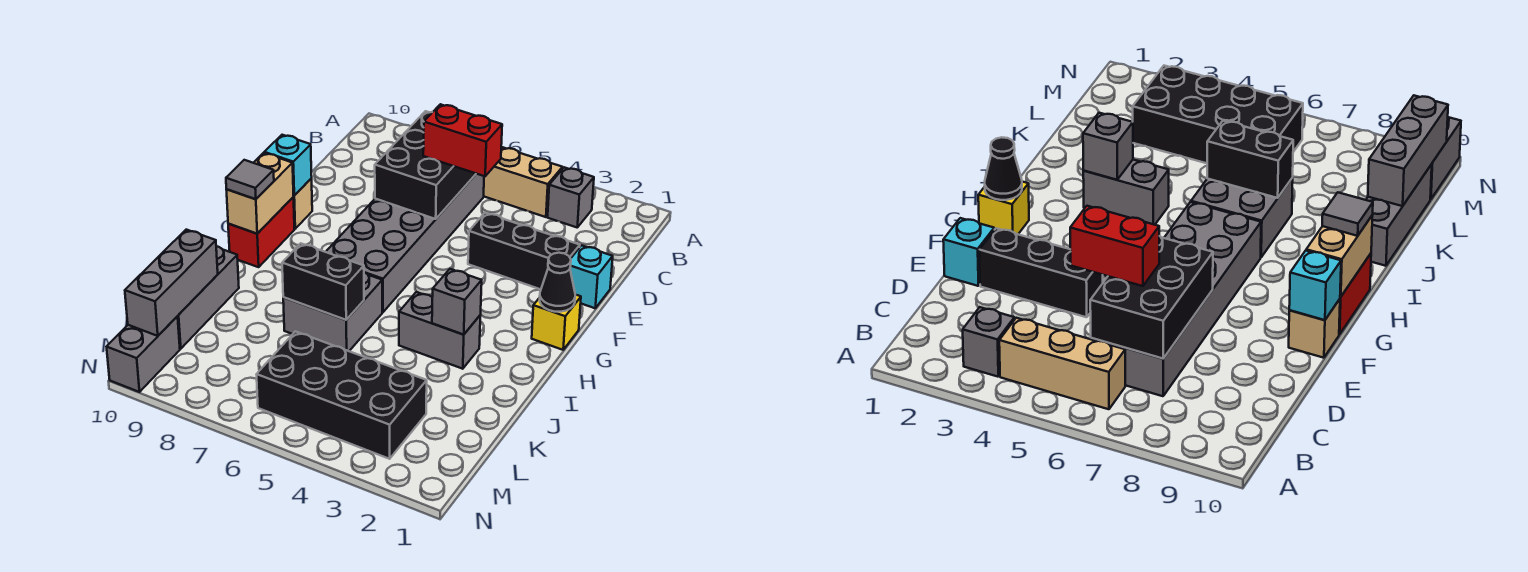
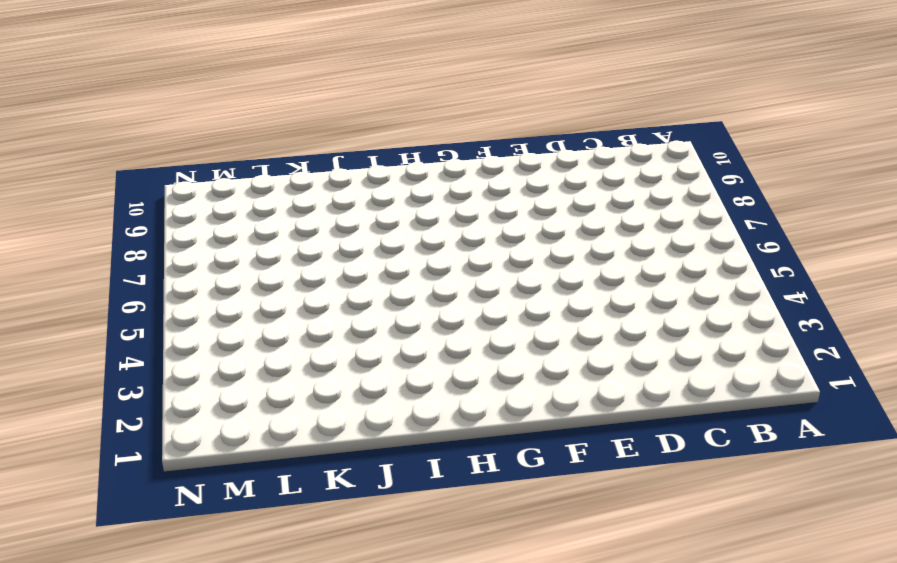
none -> grey 1x1 brick [548,167,594,227]
none -> tan 1x3 brick [484,147,562,217]
none -> grey 2x6 brick [326,174,484,312]

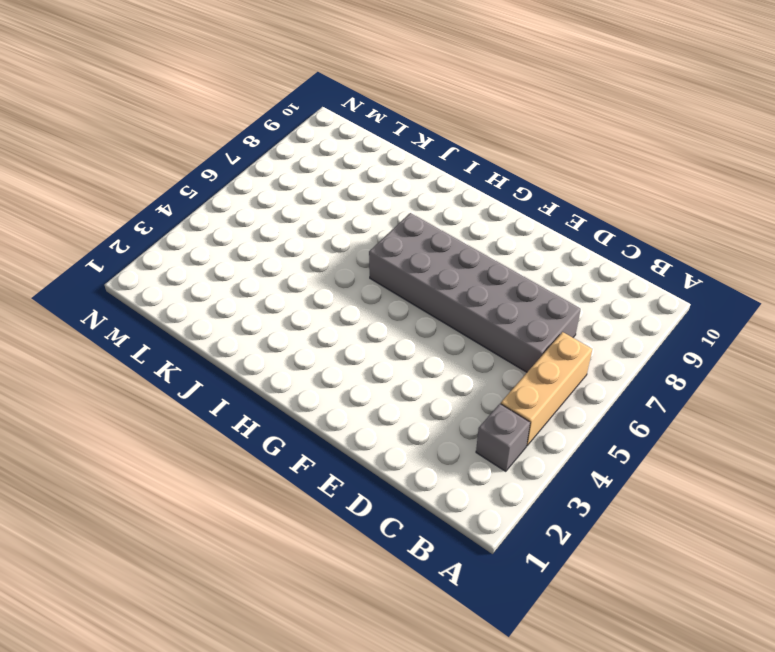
none -> cyan 1x1 brick [570,245,613,308]
none -> black 1x3 brick [468,213,580,289]
none -> tan 1x1 brick [294,179,312,229]

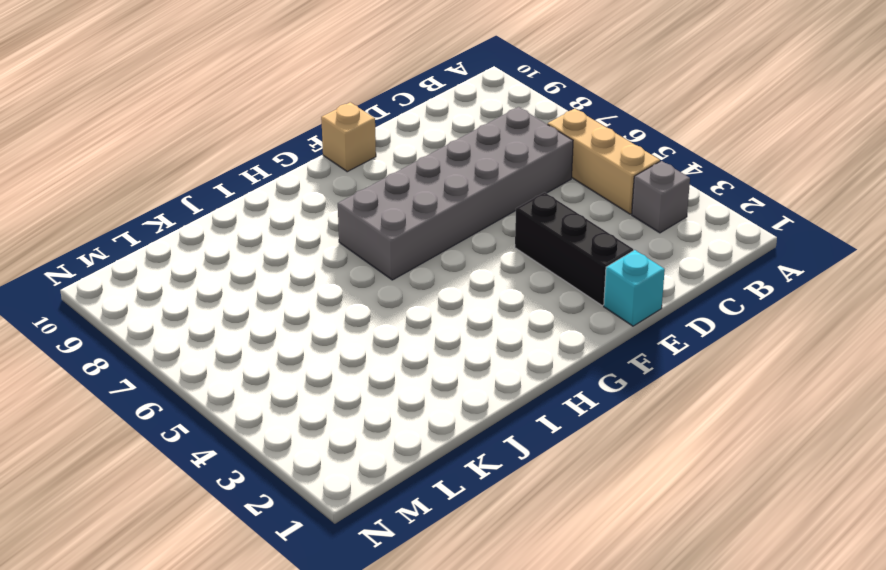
none -> yellow 1x1 brick [532,295,581,350]
none -> red 1x2 brick [228,197,294,267]
none -> grey 1x2 brick [399,292,480,369]

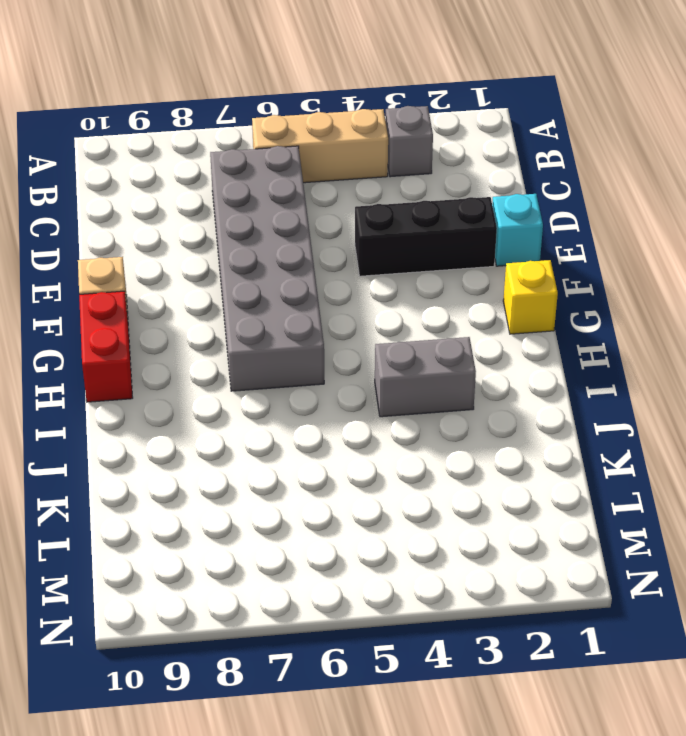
none -> grey 2x2 brick [283,272,382,351]
none -> grey 1x3 brick [178,246,239,349]
none -> black 2x4 brick [257,331,427,459]

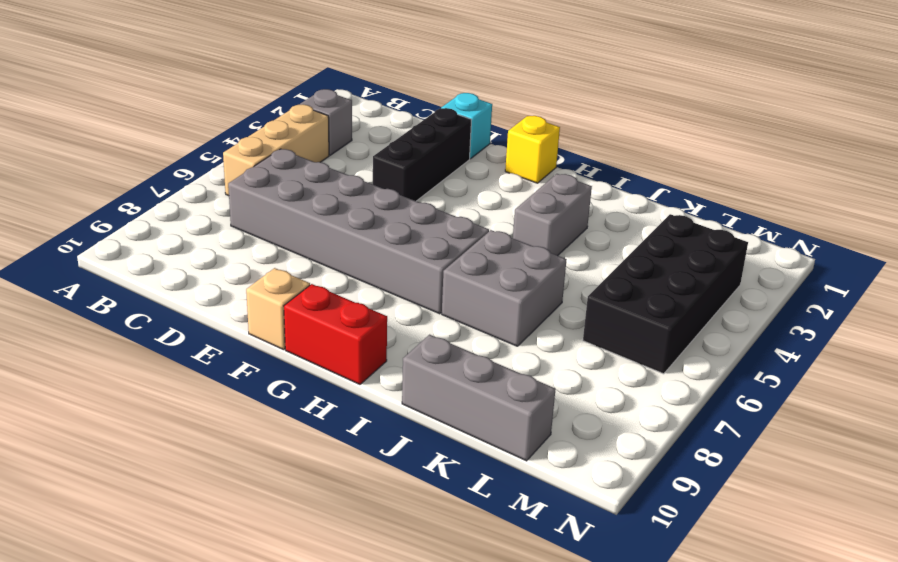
none -> grey 1x2 brick [107,316,180,392]
none -> black 2x3 brick [375,111,476,219]
none -> cyan 1x1 brick [264,135,312,195]

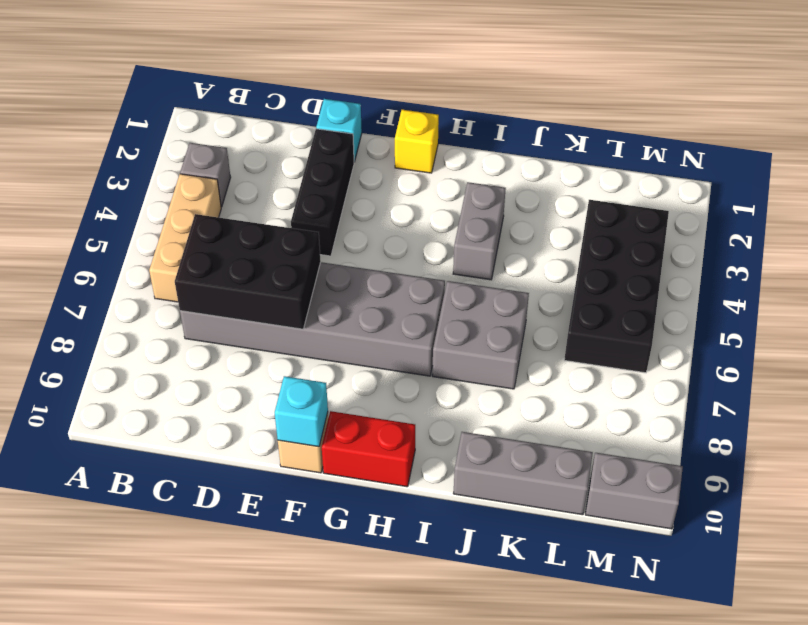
none -> black 1x1 cone [540,253,575,312]
none -> tan 1x2 brick [227,153,294,234]
none -> grey 1x1 brick [432,269,482,335]

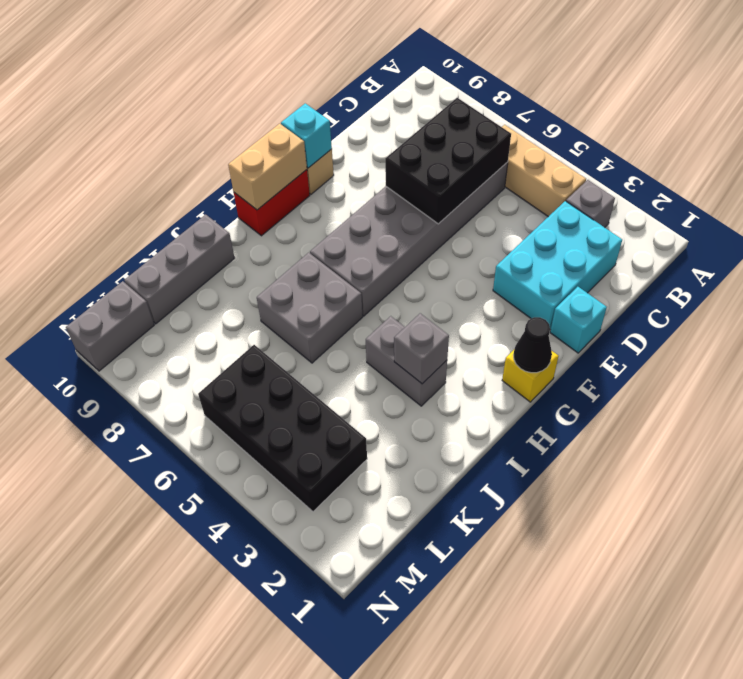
cyan 2x3 brick [493,201,622,330] -> black 1x3 brick [468,213,580,289]
none -> black 1x2 brick [282,243,364,320]
none -> grey 1x3 brick [125,230,218,336]
none -> red 1x2 brick [423,104,502,176]

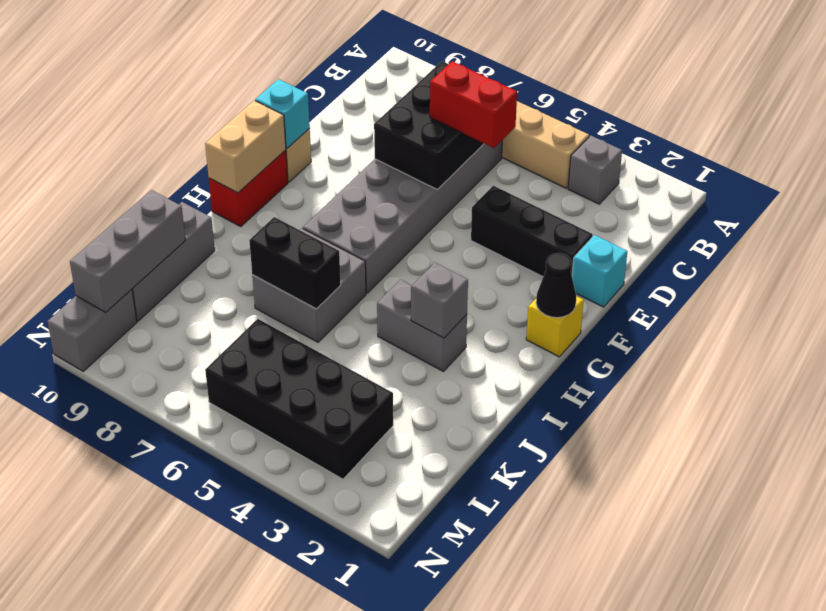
none -> grey 1x1 tile [226,160,274,199]

